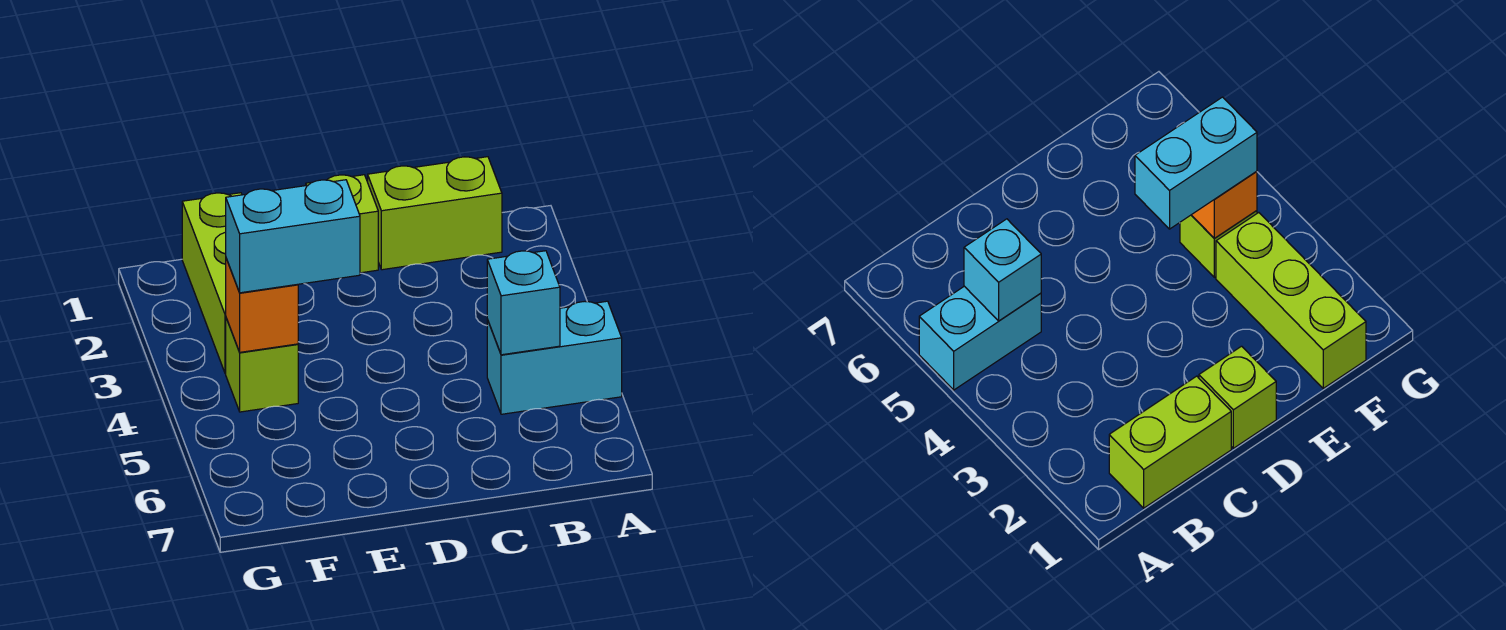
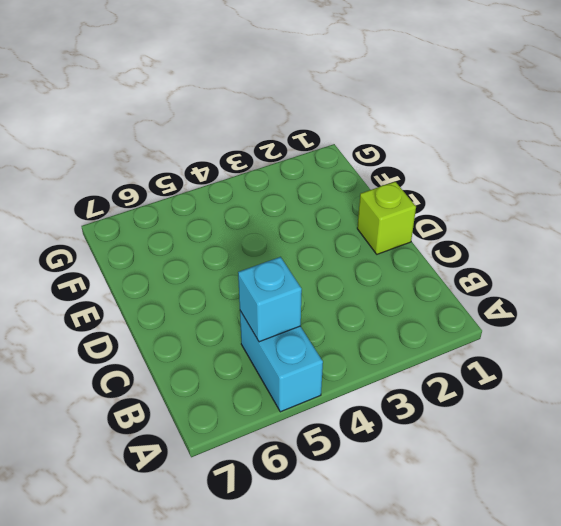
none -> lime 1x2 brick [368,157,502,270]
none -> lime 1x3 brick [182,193,242,374]

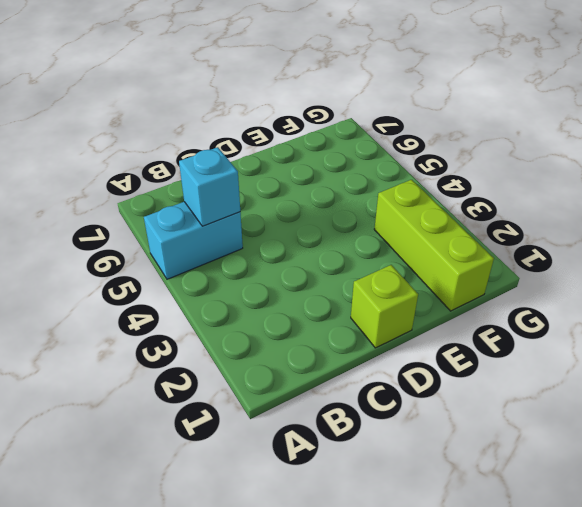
none -> lime 1x2 brick [368,157,502,270]
none -> lime 1x1 brick [226,318,298,412]

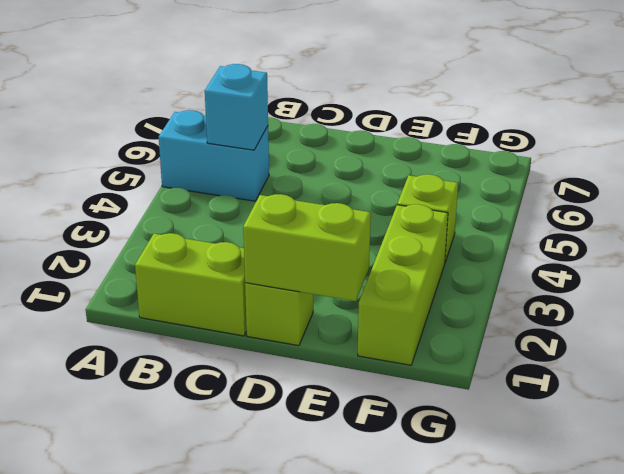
lime 1x2 brick [243,194,371,301] -> none
none -> orange 1x1 brick [226,259,298,352]
none -> cyan 1x2 brick [226,180,360,293]

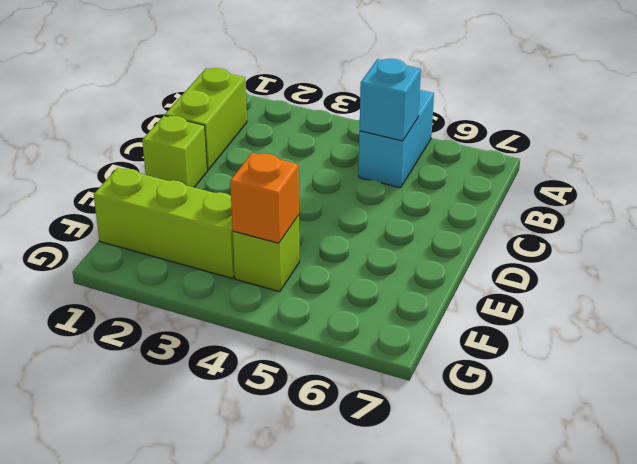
none -> cyan 1x2 brick [226,180,360,293]

